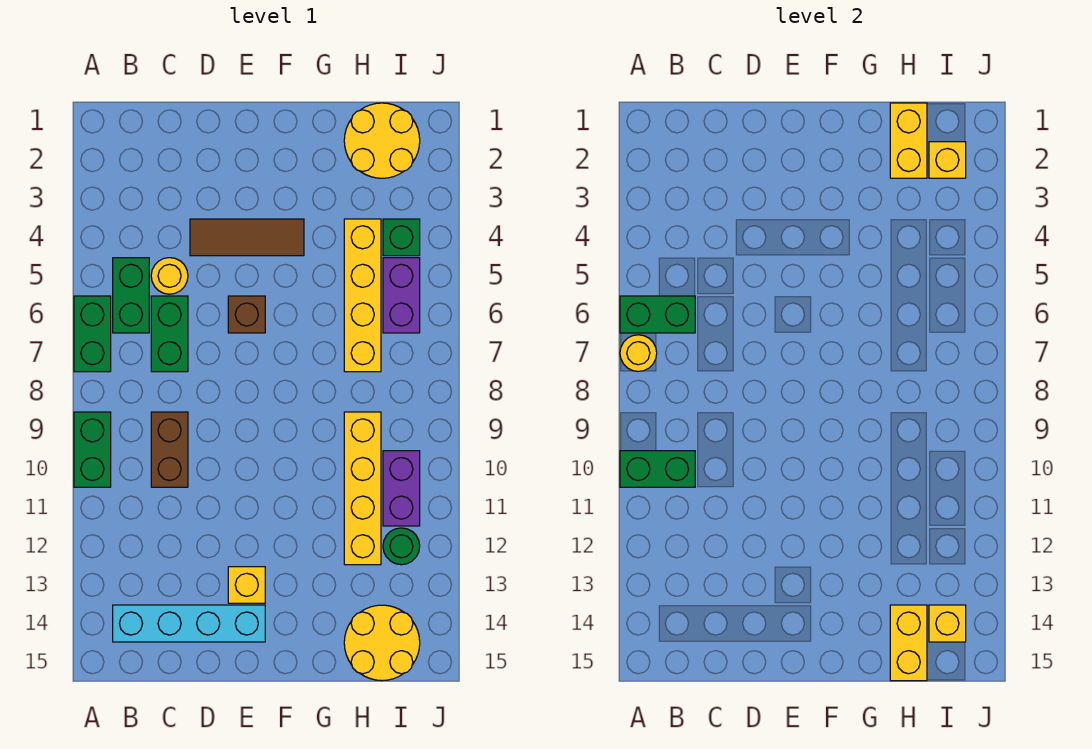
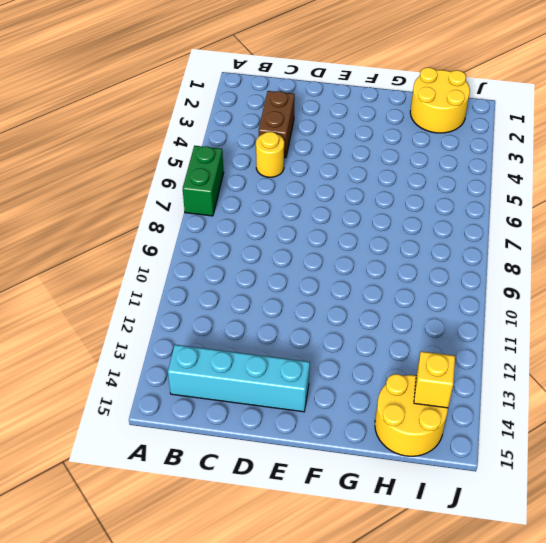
brown 1x2 brick [259,91,295,158] -> brown 1x2 brick moved to [151,412,188,487]
none -> green 1x2 brick [74,412,111,487]
none -> green 1x2 brick [113,258,149,333]
none -> green 1x2 brick [151,296,188,372]

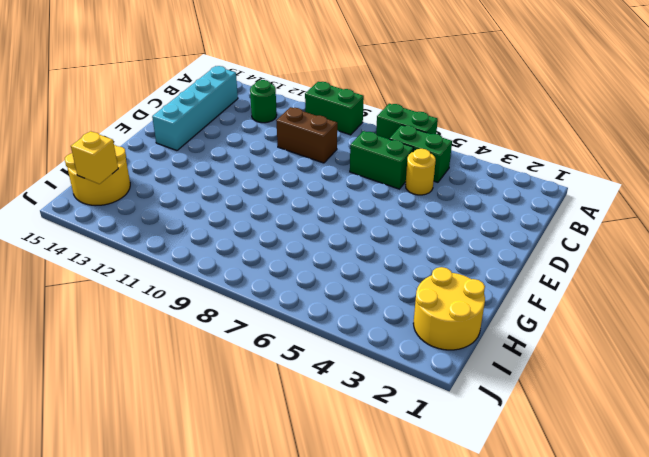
green 1x1 round brick [250,80,277,123] -> green 1x1 round brick moved to [383,528,420,565]
none -> brown 1x3 tile [190,219,304,256]
none -> brown 1x1 brick [228,296,265,333]
none -> yellow 1x1 brick [228,567,265,603]

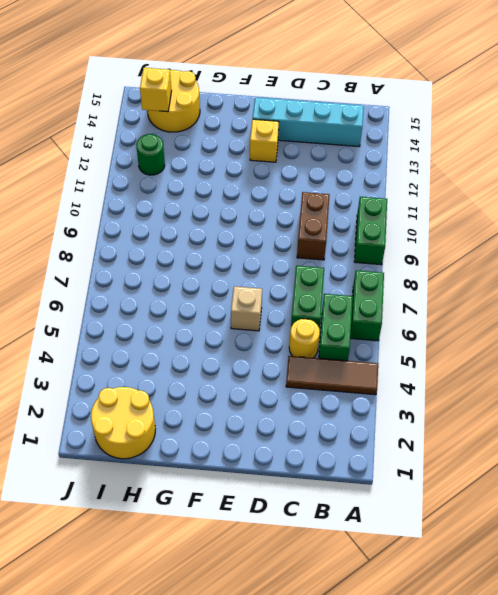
brown 1x3 tile [286,356,378,395] -> brown 1x3 tile moved to [190,219,304,256]
tan 1x1 brick [231,286,262,331] -> brown 1x1 brick [228,296,265,333]
none -> yellow 1x4 brick [344,219,381,372]
none -> yellow 1x4 brick [344,412,381,565]
none -> green 1x1 brick [383,219,420,256]

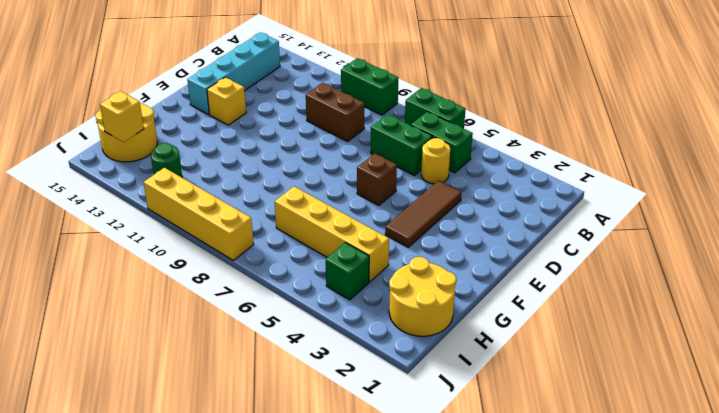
yellow 1x4 brick [144,168,254,260] -> yellow 1x4 brick moved to [344,412,381,565]
none -> purple 1x2 brick [383,258,420,333]
none -> purple 1x2 brick [383,451,420,526]
none -> green 1x2 brick [620,296,695,333]

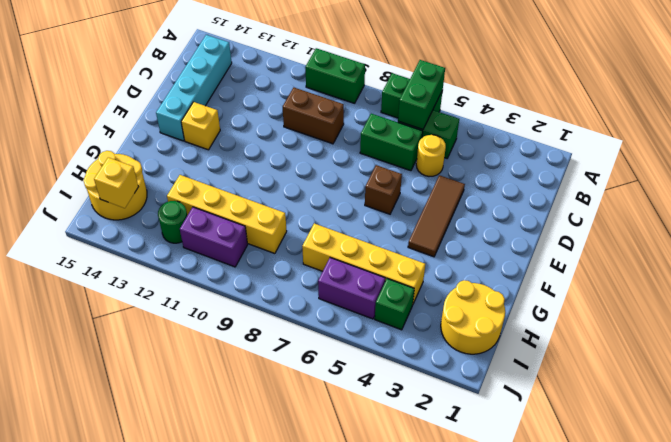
none -> yellow 1x1 round brick [620,335,657,372]
none -> green 1x2 brick [620,451,695,487]
none -> yellow 1x2 brick [890,103,927,178]

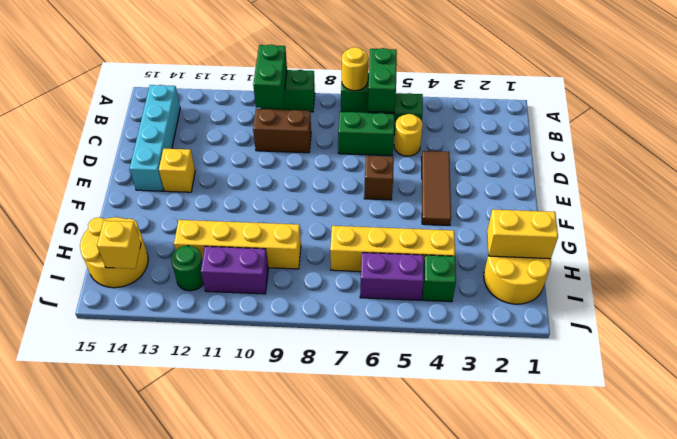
none -> yellow 1x2 brick [890,605,927,681]
none -> yellow 1x1 brick [929,142,966,178]

